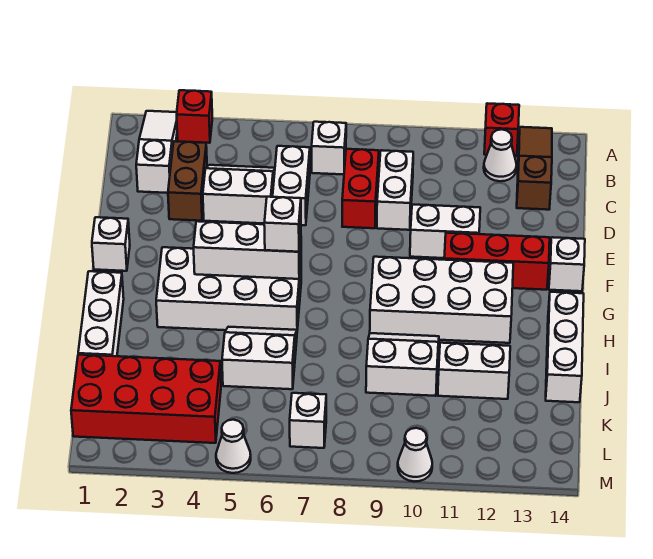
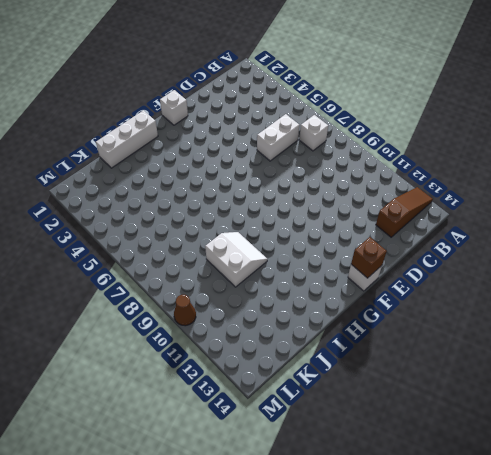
brown 1x1 brick [351,237,387,278] -> none
brown 1x1 cone [174,295,196,326] -> white 1x1 cone [398,428,432,482]
none -> white 1x3 slope [136,111,177,193]
none -> red 1x1 brick [177,90,212,143]
none -> red 1x1 brick [484,103,519,156]

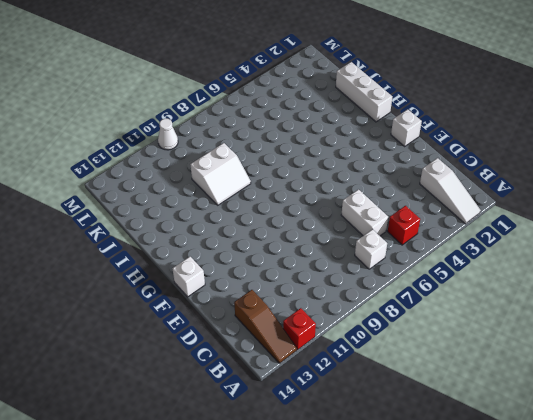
red 1x1 brick [388,206,420,245] -> red 1x1 brick moved to [177,90,212,143]
none -> white 1x1 cone [484,130,517,181]
none -> brown 1x2 brick [168,141,207,221]
none -> white 2x2 slope [203,165,275,223]

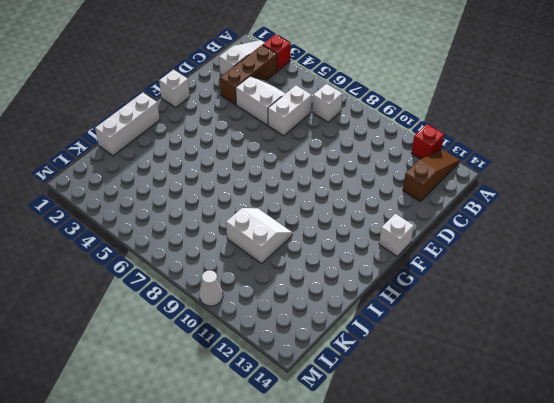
brown 1x3 brick [220,45,277,105] -> brown 1x2 brick [168,141,207,221]
none -> white 1x1 cone [484,130,517,181]
none -> red 1x2 brick [342,149,379,228]
none -> white 1x2 brick [377,150,413,230]

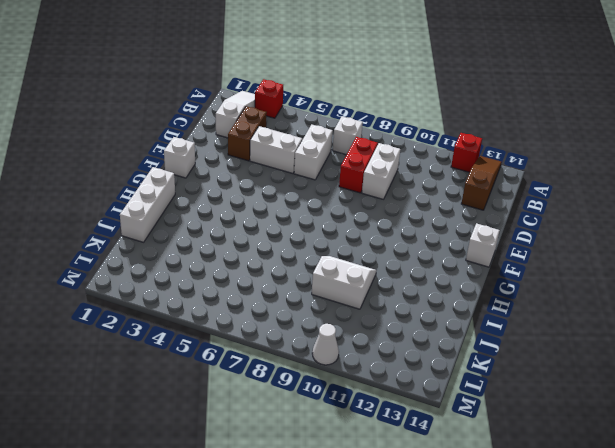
none -> white 1x1 cone [484,130,517,181]
none -> white 1x2 brick [410,204,480,258]
none -> red 1x3 brick [444,233,550,290]

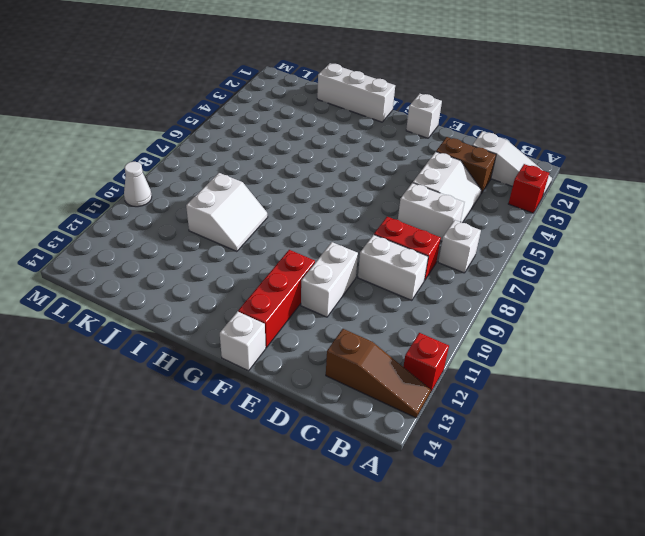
none -> white 1x1 cone [484,130,517,181]
none -> white 2x4 brick [156,247,301,330]
none -> white 2x4 brick [370,257,513,343]

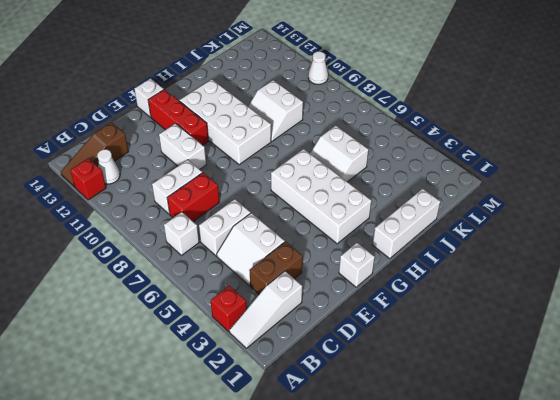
none -> white 1x3 brick [546,292,584,402]
none -> white 1x2 brick [438,343,510,399]
none -> red 2x4 brick [71,355,221,443]

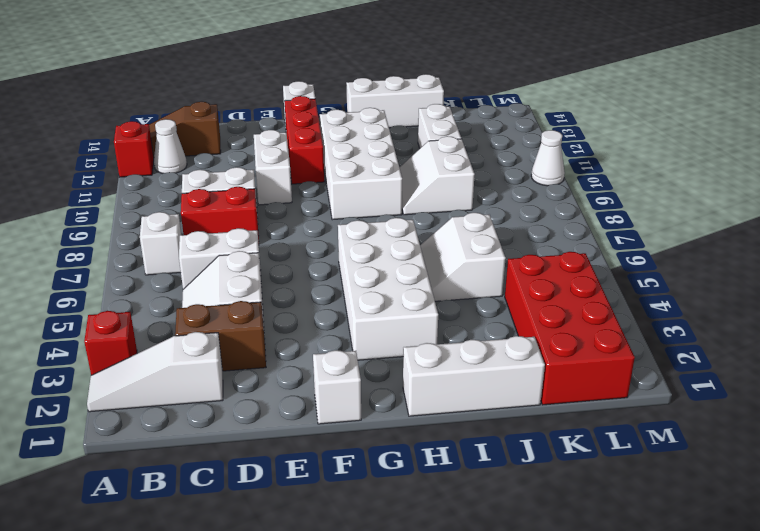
none -> white 1x1 brick [290,393,326,448]
none -> white 1x1 cone [216,420,251,473]
none -> white 1x3 brick [194,221,301,279]

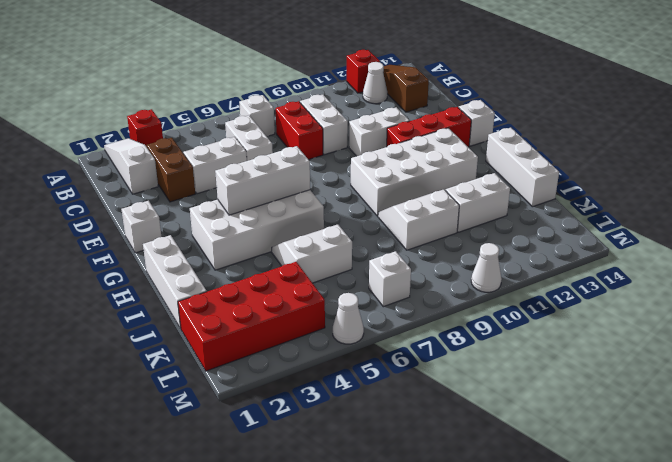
none -> white 1x1 brick [264,197,301,252]

